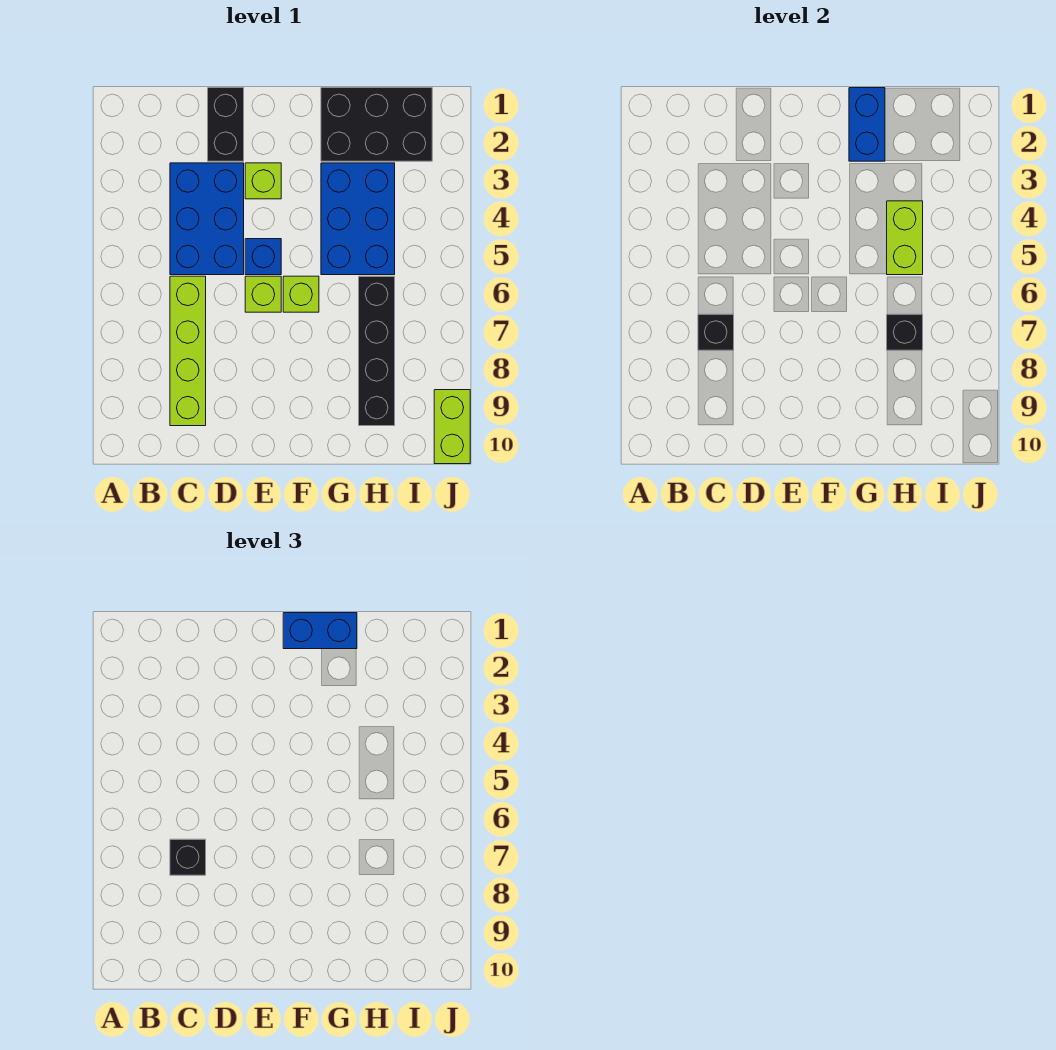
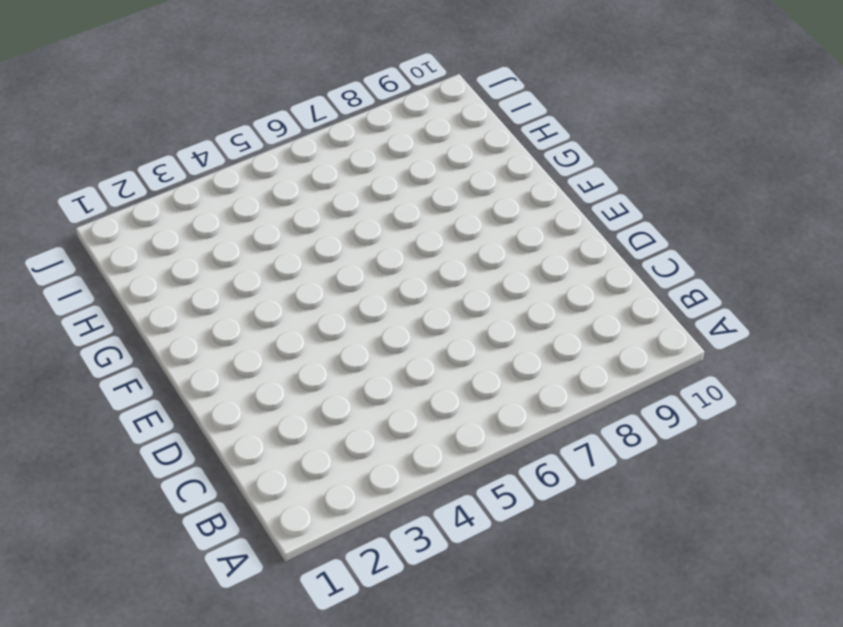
none -> blue 2x3 brick [170,163,244,275]
none -> lime 1x4 brick [170,276,206,426]
none -> black 1x2 brick [208,88,244,161]

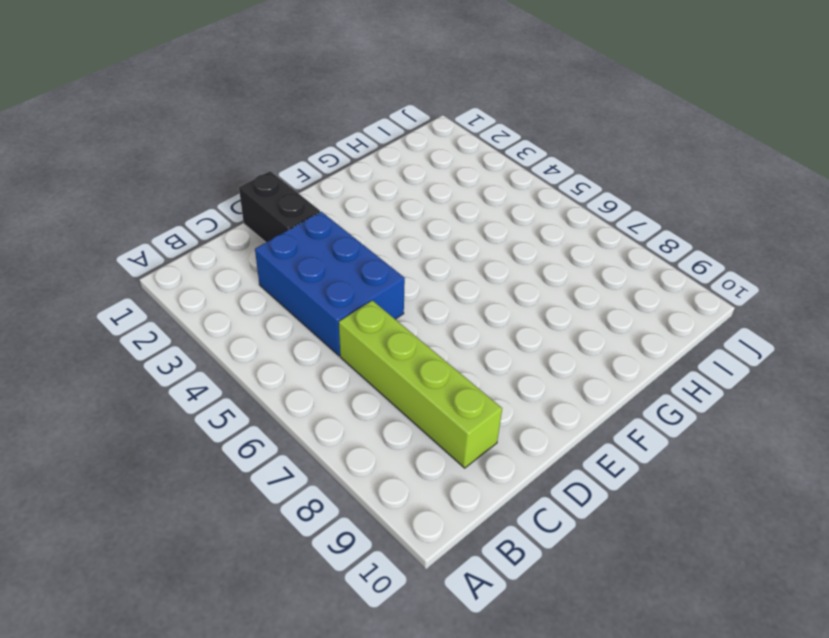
none -> lime 1x1 brick [245,163,281,199]
none -> blue 1x1 brick [245,239,281,275]
none -> lime 1x1 brick [245,276,281,312]

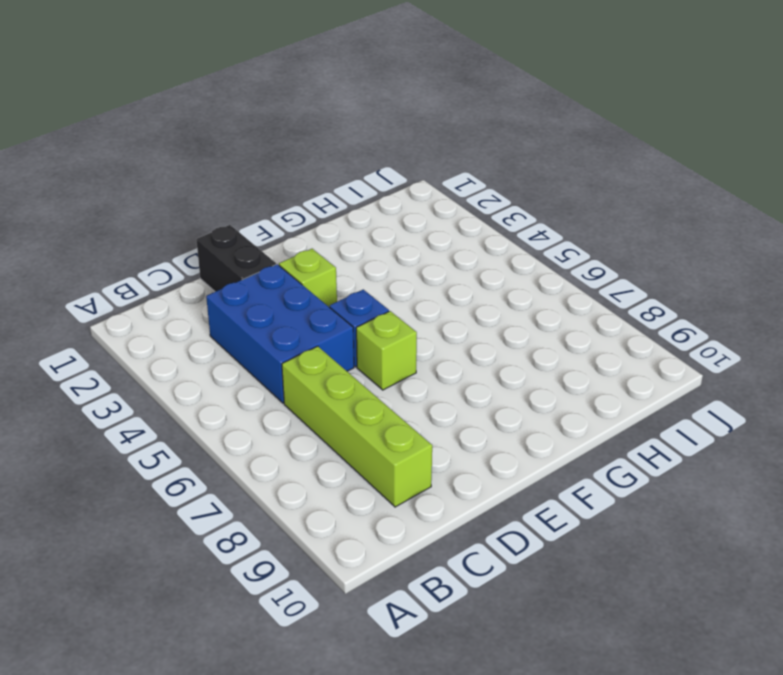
none -> lime 1x1 brick [283,276,319,312]
none -> black 2x3 brick [321,88,432,161]
none -> blue 2x3 brick [321,163,395,275]

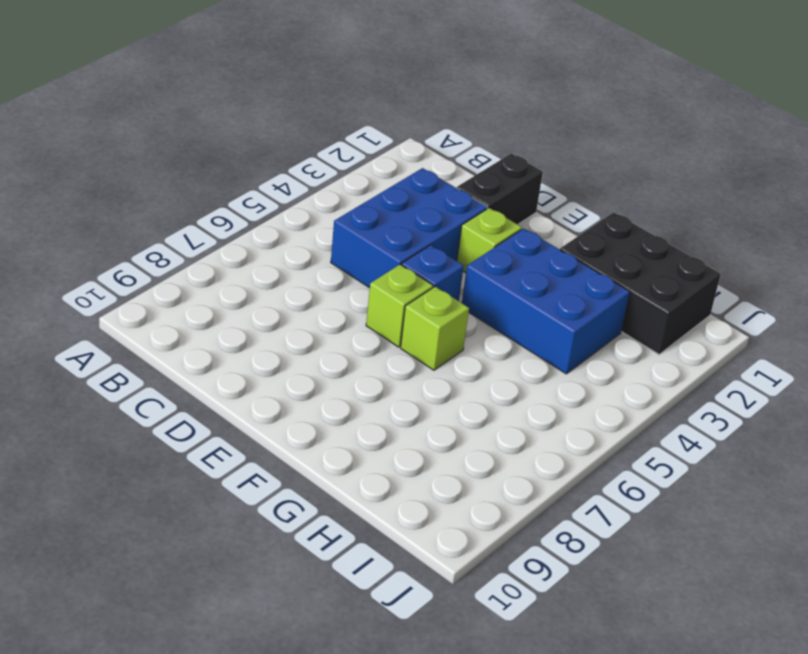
blue 2x3 brick [462,228,630,374] -> blue 2x3 brick turned to [321,163,395,275]
none -> lime 1x4 brick [170,276,206,426]
none -> black 1x4 brick [359,276,395,426]
none -> lime 1x2 brick [434,390,470,464]

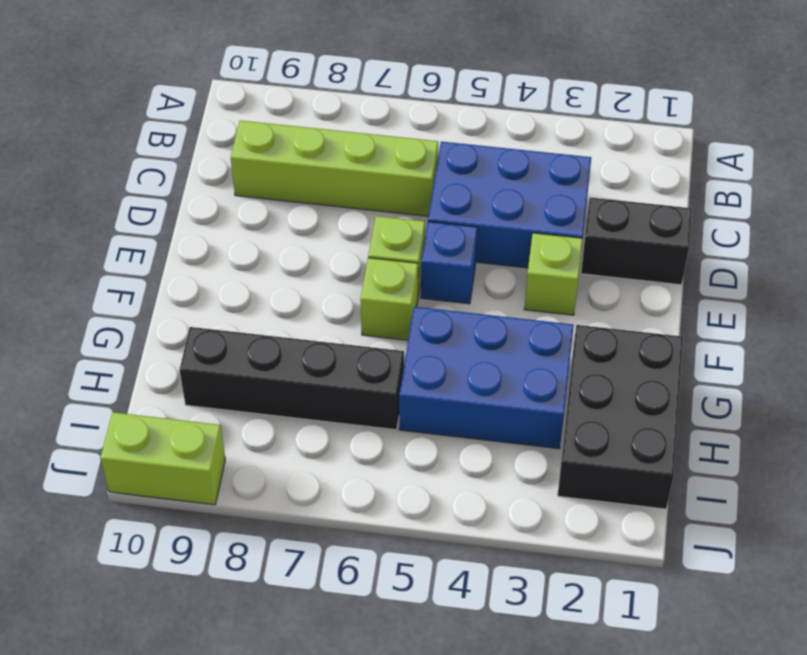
none -> black 1x1 brick [698,314,734,350]
none -> blue 1x2 brick [849,88,885,161]
none -> lime 1x2 brick [887,201,923,275]

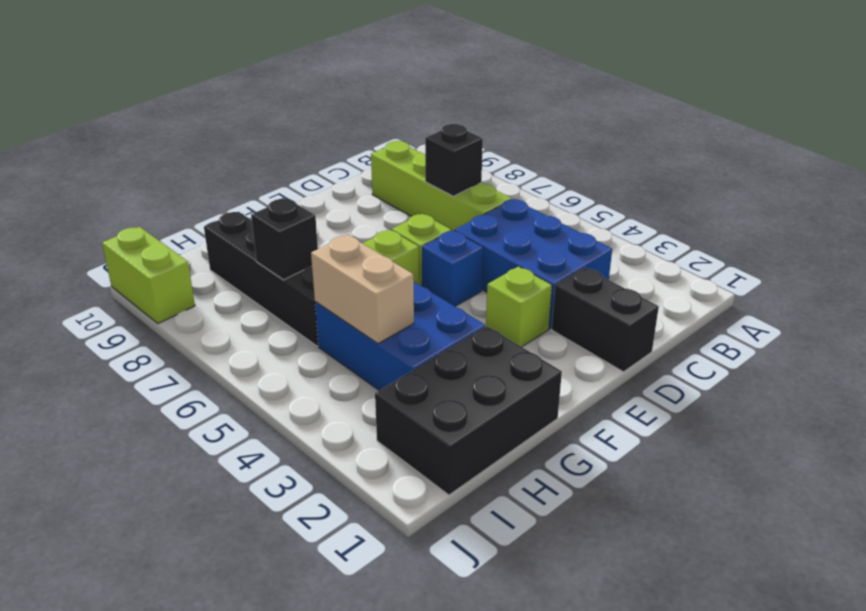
tan 1x2 brick [311,235,414,344] -> lime 1x2 brick [887,201,923,275]
none -> blue 1x2 brick [849,88,885,161]
none -> black 1x1 brick [170,839,206,875]
none -> blue 1x2 brick [283,613,357,649]

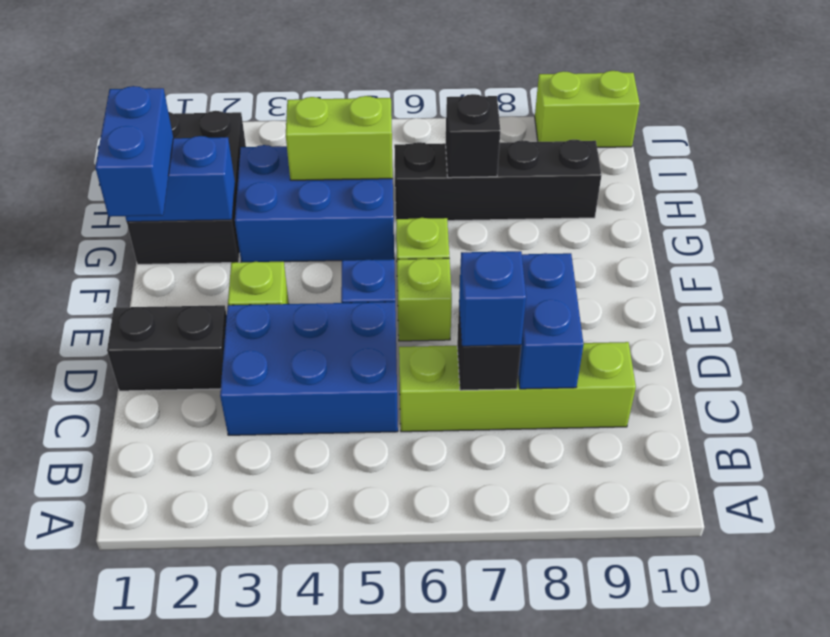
blue 1x1 brick [459,251,526,346] -> black 1x1 brick [170,839,206,875]
blue 1x2 brick [518,253,583,389] -> none

